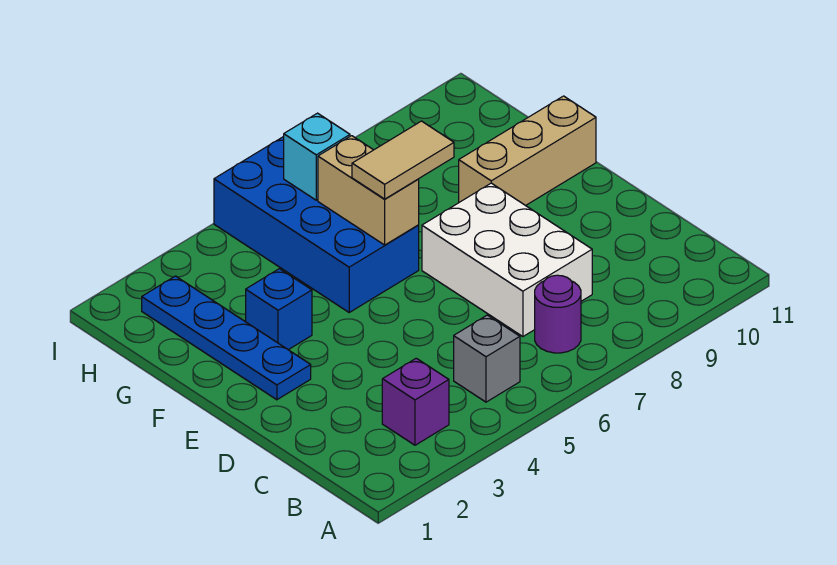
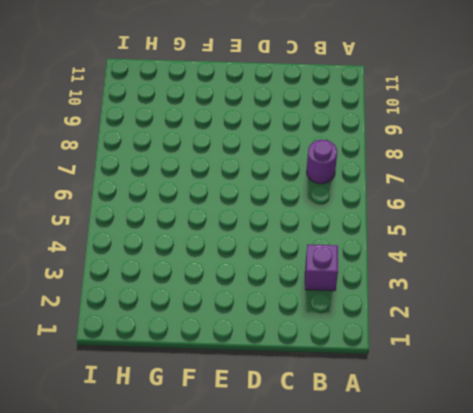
none -> grey 1x1 brick [454,315,520,402]
none -> white 2x3 brick [422,183,592,337]

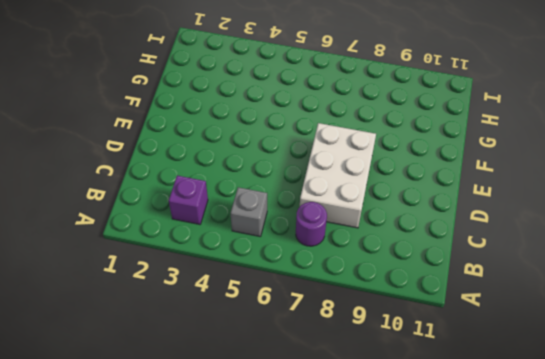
none -> blue 1x4 plate [142,276,311,400]
none -> blue 1x1 brick [246,269,312,350]

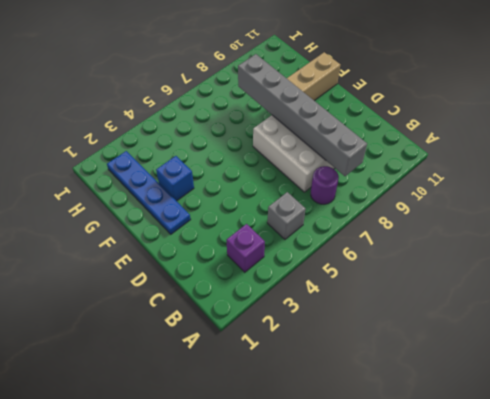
grey 1x6 brick [238,54,367,176] -> none
none -> blue 2x4 brick [214,137,419,312]
none -> tan 1x2 brick [318,136,419,245]

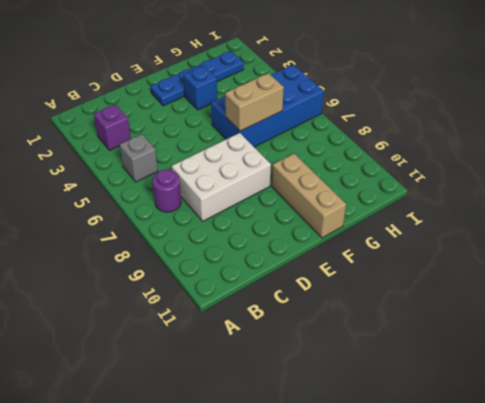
none -> cyan 1x1 brick [284,113,350,200]
none -> tan 1x2 tile [352,121,454,199]

